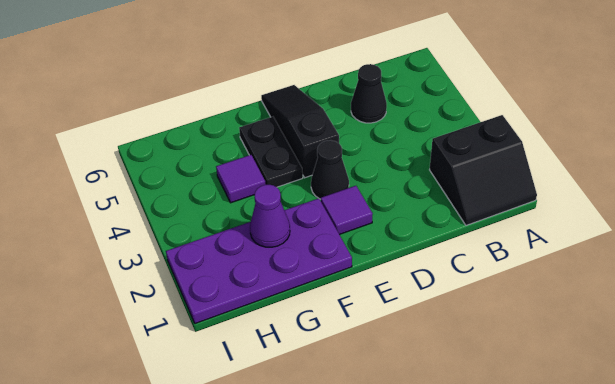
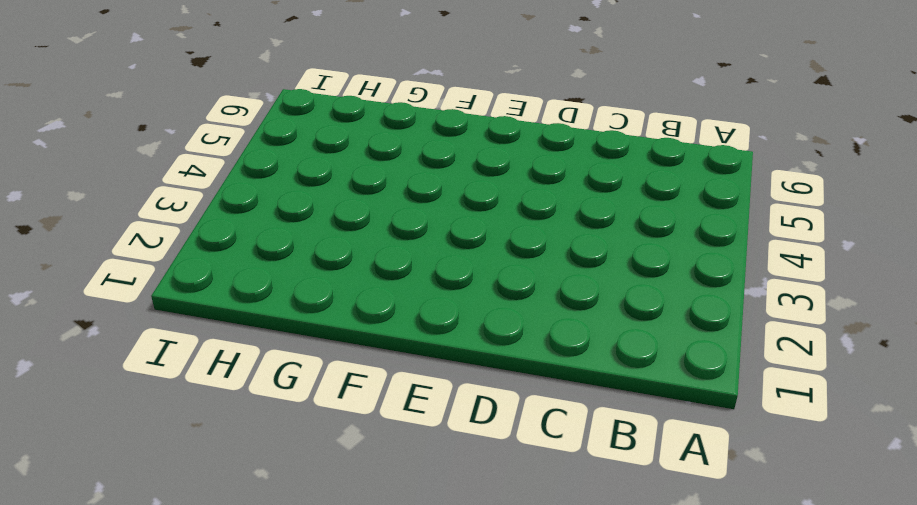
none -> black 2x2 slope [430,115,537,225]
none -> black 1x1 cone [351,64,387,123]

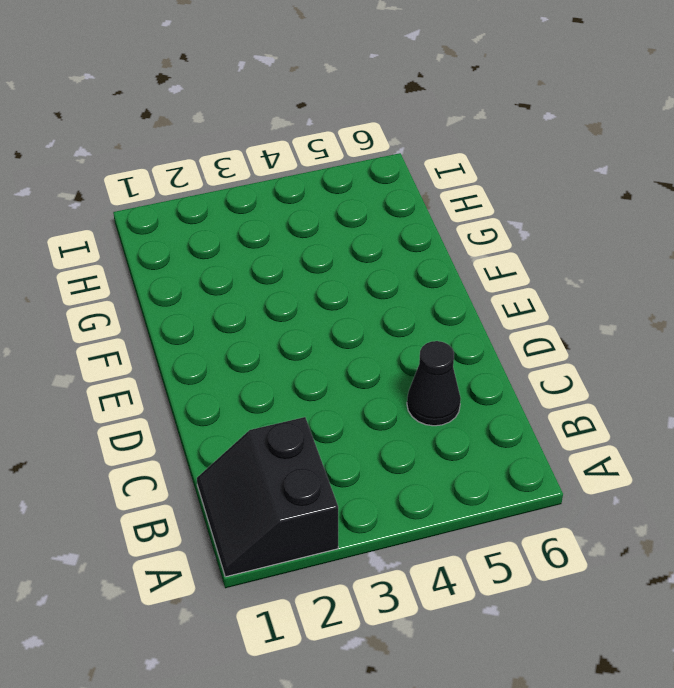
none -> purple 1x1 tile [321,186,373,235]
none -> black 1x1 cone [311,140,349,199]

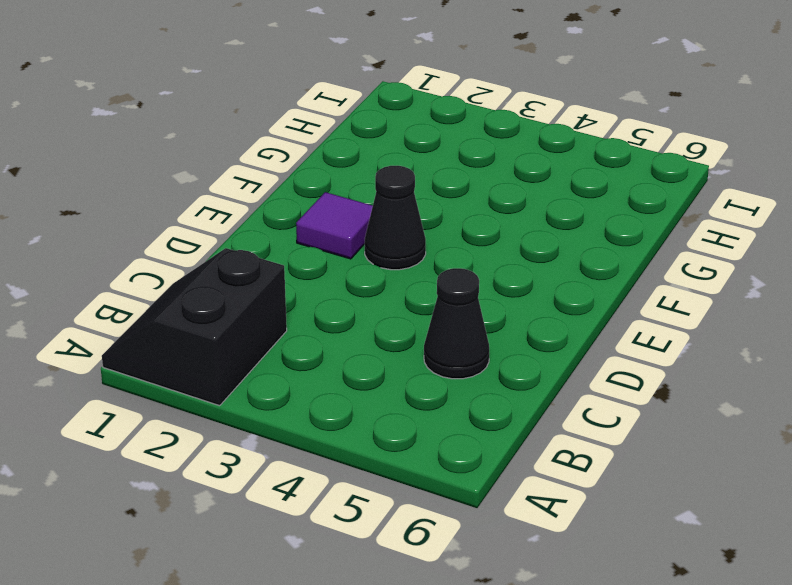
none -> black 1x3 slope [261,85,339,178]
none -> purple 2x4 plate [166,198,352,324]

